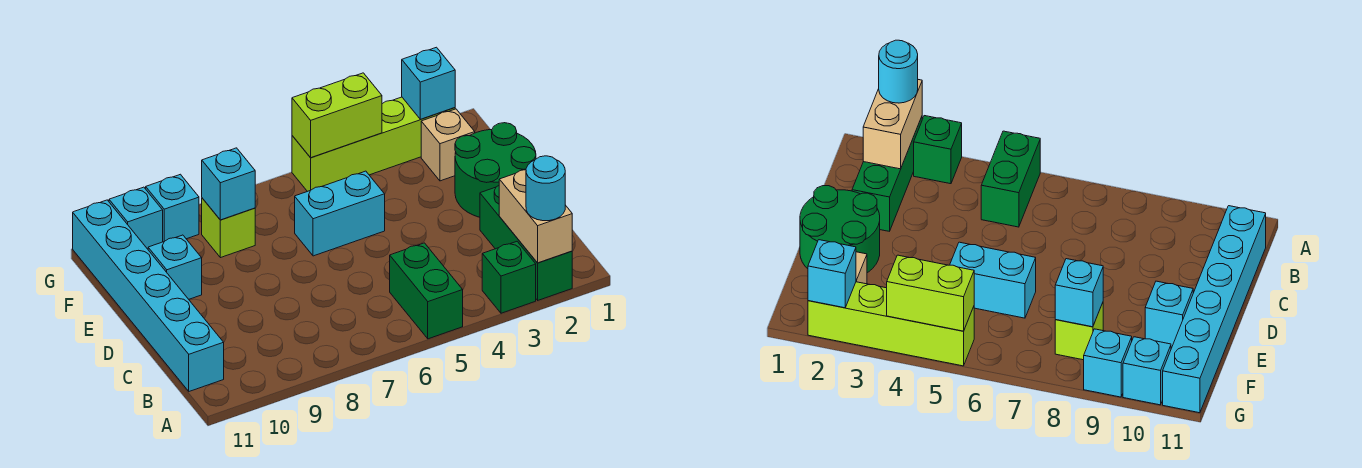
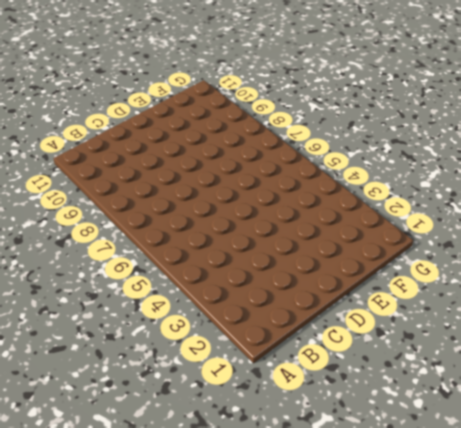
none -> green 1x3 brick [480,186,572,300]
none -> green 1x1 brick [482,242,536,313]
none -> green 1x2 brick [390,243,463,339]

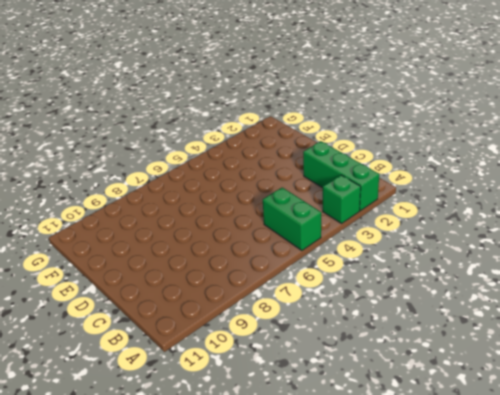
none -> cyan 1x6 brick [73,200,224,391]
none -> green 2x2 round brick [455,123,536,217]
none -> cyan 1x2 brick [295,171,385,256]

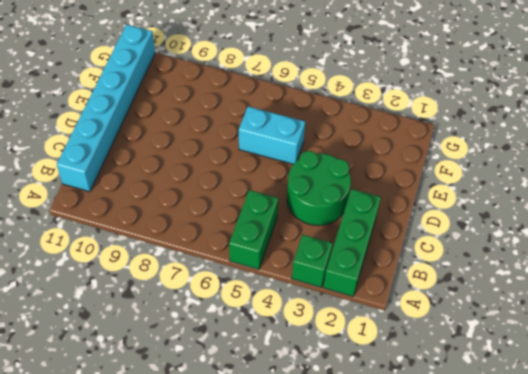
green 2x2 round brick [287,151,351,226] -> green 2x2 round brick moved to [455,123,536,217]
none -> cyan 1x1 brick [148,235,202,299]
none -> tan 1x1 brick [421,109,475,181]
none -> lime 1x1 brick [202,198,255,258]

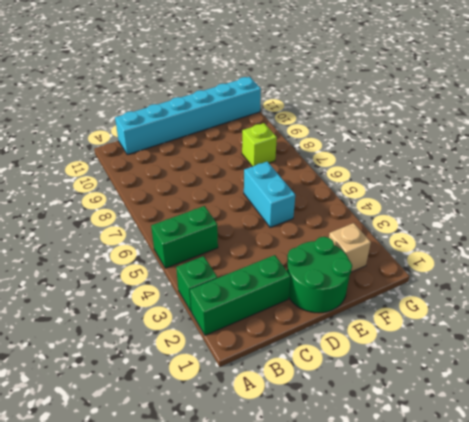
none -> cyan 1x1 brick [148,235,202,299]
none -> lime 1x4 brick [292,97,455,192]
none -> cyan 1x1 brick [146,174,199,242]

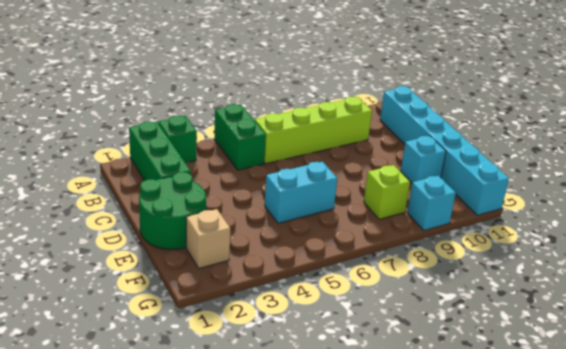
lime 1x4 brick [255,97,372,164] -> lime 1x4 brick moved to [292,97,455,192]
none -> cyan 1x1 brick [109,187,163,249]
none -> tan 1x2 brick [499,170,572,263]
none -> cyan 1x1 brick [202,148,255,220]

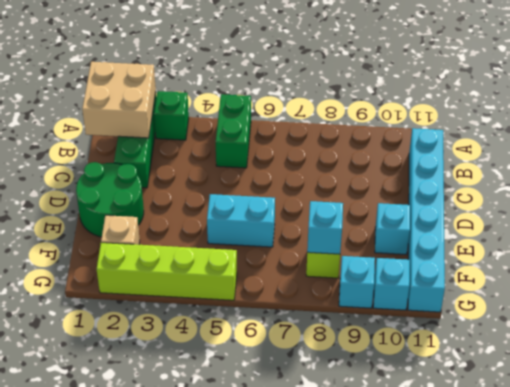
tan 2x2 brick [82,62,156,138] -> tan 1x2 brick [499,170,572,263]
none -> cyan 1x1 brick [402,47,455,119]
none -> lime 1x2 brick [292,73,382,158]
none -> cyan 1x1 round brick [526,156,565,221]

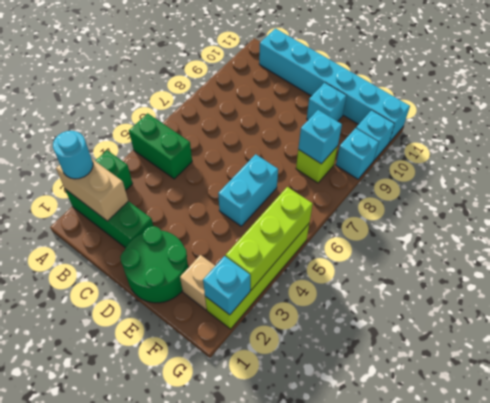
lime 1x3 brick [226,187,313,290] -> lime 1x2 brick [292,73,382,158]

